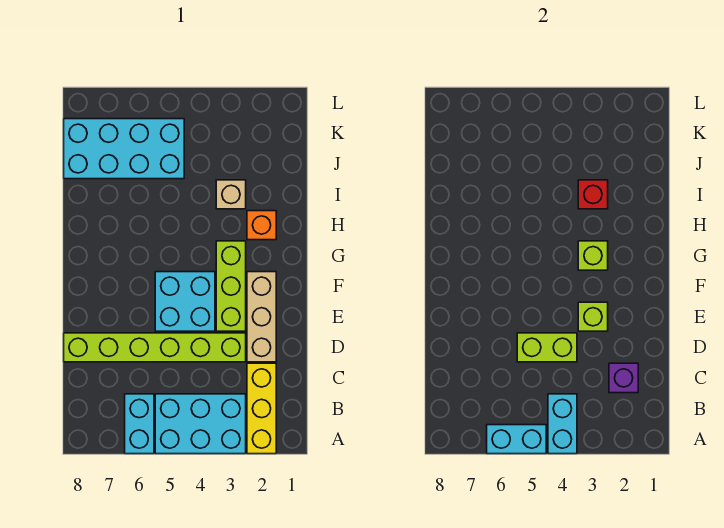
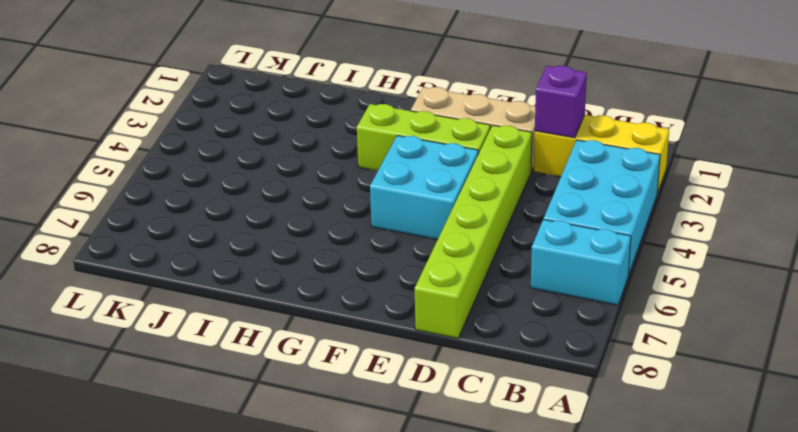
none -> orange 1x1 brick [247,211,276,240]
none -> tan 1x1 brick [216,180,246,209]
none -> cyan 2x4 brick [64,119,184,179]

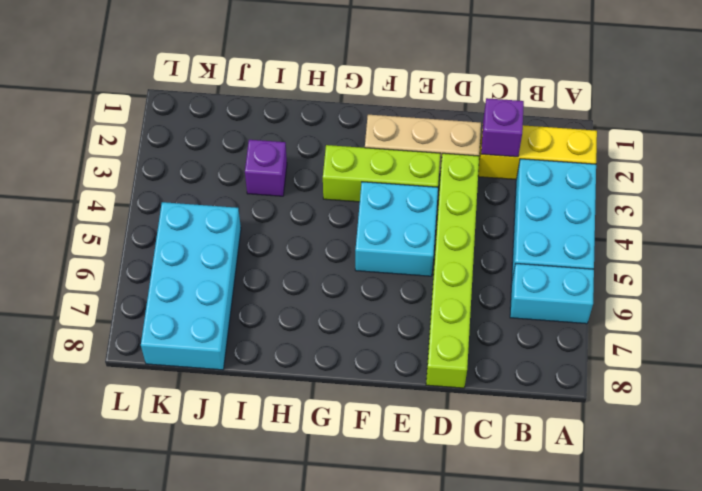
purple 1x1 brick [245,140,287,196] -> tan 1x1 brick [216,180,246,209]
none -> orange 1x1 brick [247,211,276,240]
none -> cyan 1x2 brick [548,394,577,454]
none -> cyan 1x2 brick [487,425,546,454]

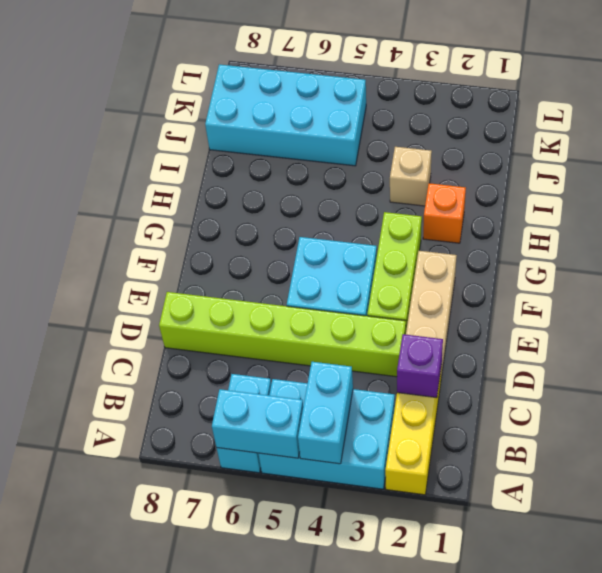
none -> lime 1x2 brick [517,333,577,362]
none -> lime 1x1 brick [578,302,608,331]
none -> lime 1x1 brick [578,241,608,270]

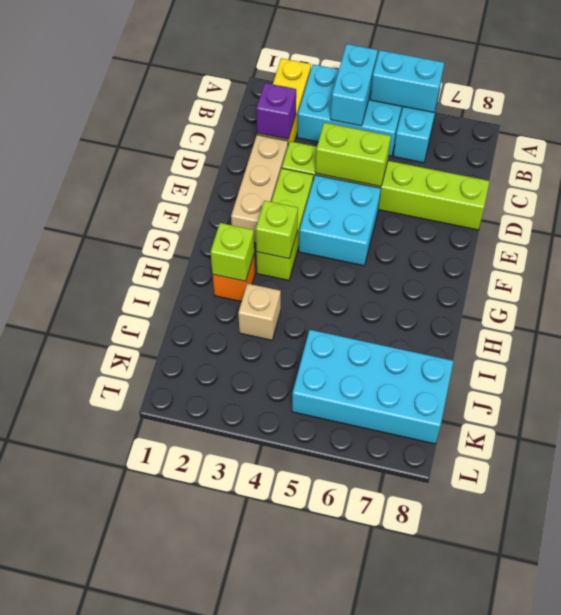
lime 1x1 brick [211,223,254,281] -> lime 1x1 brick moved to [578,302,608,331]
none -> red 1x1 brick [578,180,608,209]

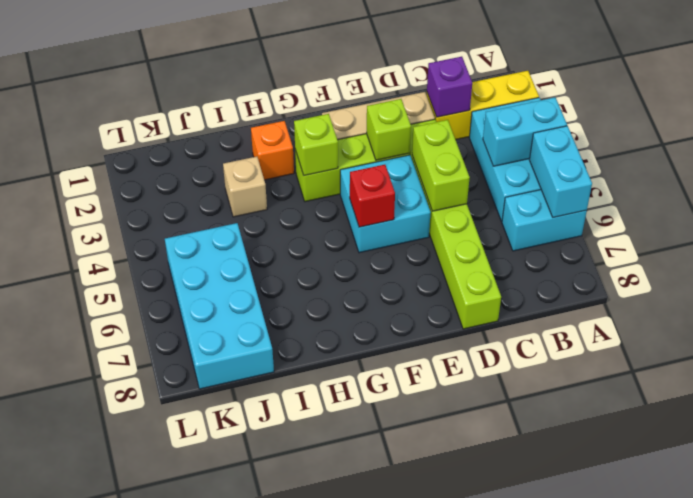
red 1x1 brick [350,165,395,227] -> red 1x1 brick moved to [578,180,608,209]

